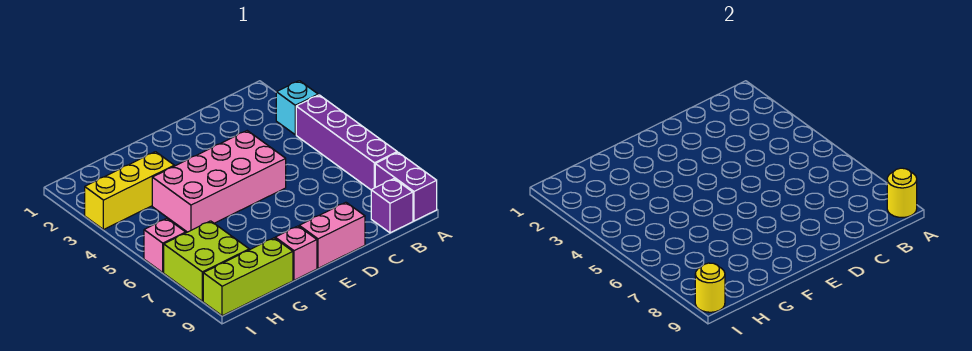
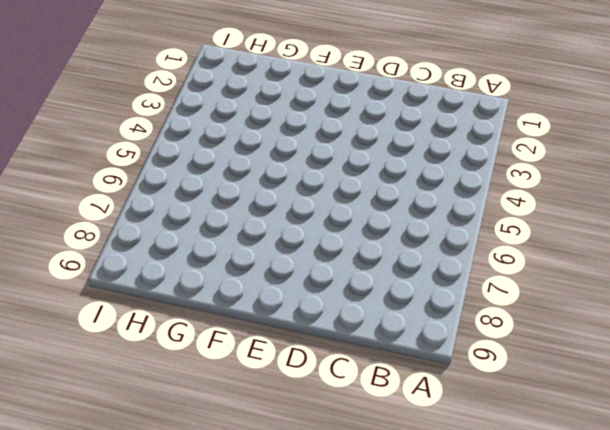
none -> cyan 1x1 brick [276,81,318,135]
none -> purple 1x4 brick [296,95,397,190]
none -> purple 1x2 brick [375,152,437,221]

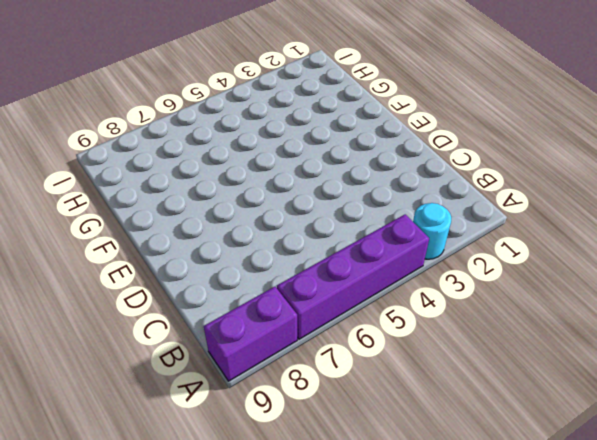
cyan 1x1 round brick [413,203,451,259] -> cyan 1x1 brick [276,81,318,135]
none -> purple 1x1 brick [371,179,413,233]
none -> pink 2x4 brick [152,131,286,232]
none -> pink 1x2 brick [299,202,365,268]

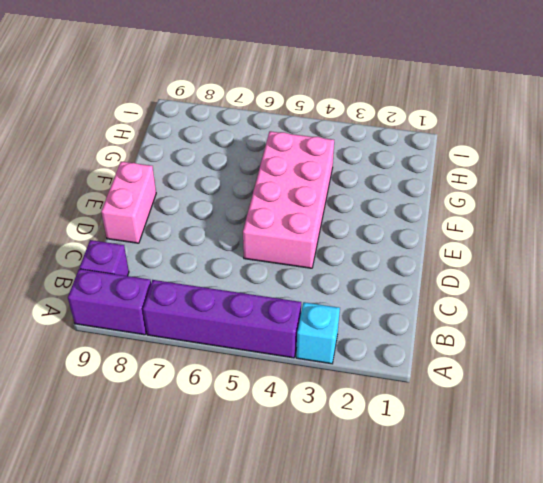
none -> pink 1x1 brick [275,226,317,280]
none -> yellow 1x3 brick [85,152,174,230]
none -> lime 1x3 brick [203,238,293,316]

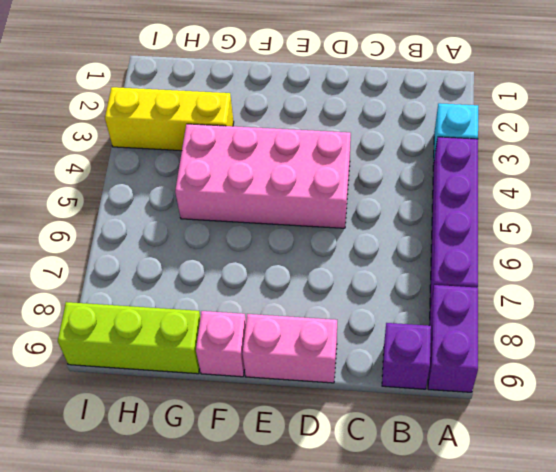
none -> lime 2x2 brick [164,221,249,301]
none -> pink 1x1 brick [144,218,186,273]
none -> yellow 1x1 round brick [887,168,917,218]

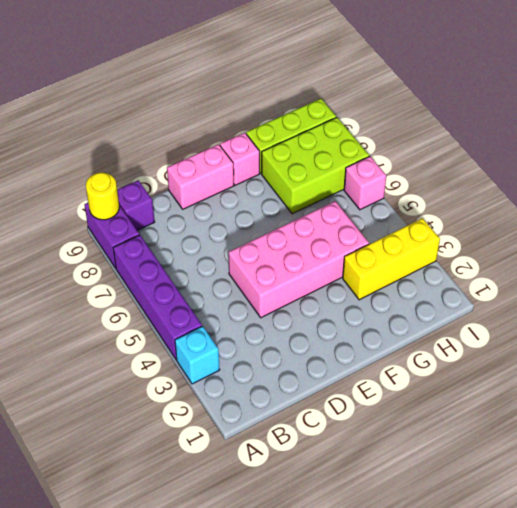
lime 2x3 brick [262,117,369,214] -> lime 2x2 brick [164,221,249,301]
none -> yellow 1x1 round brick [695,263,725,312]

